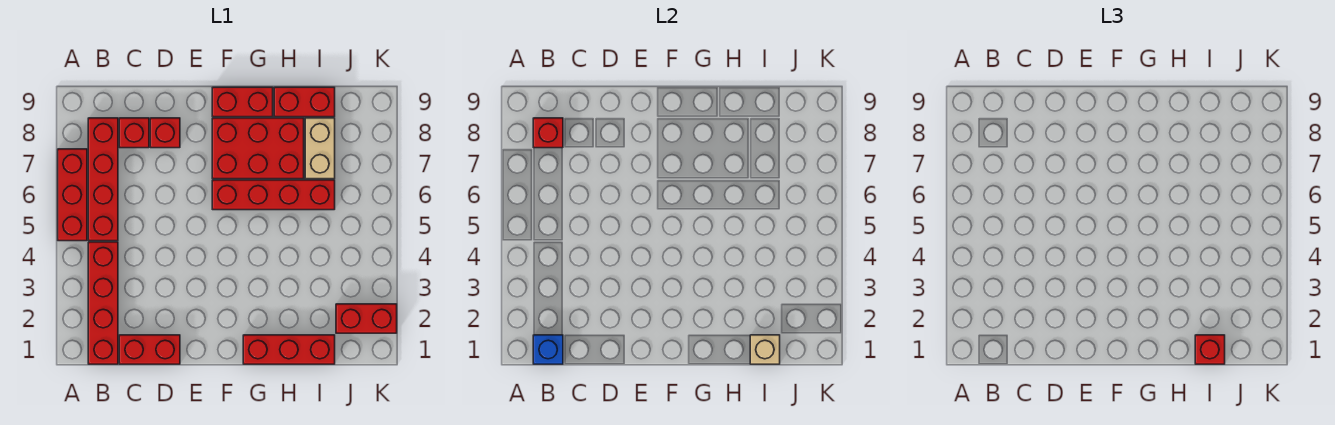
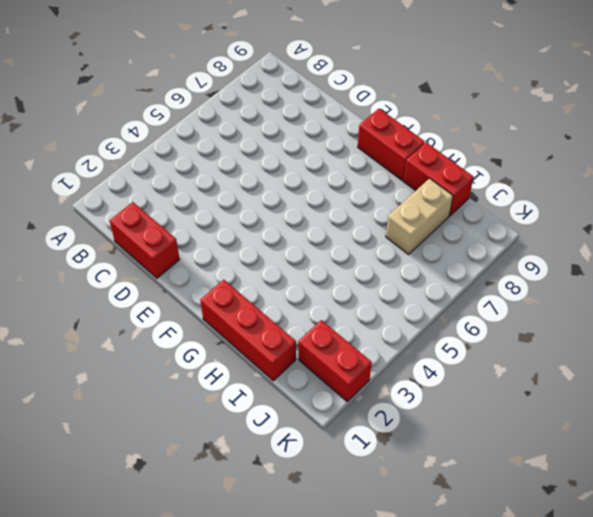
none -> red 1x3 brick [58,149,87,241]
none -> red 1x4 brick [88,242,118,364]
none -> red 1x4 brick [88,118,118,241]

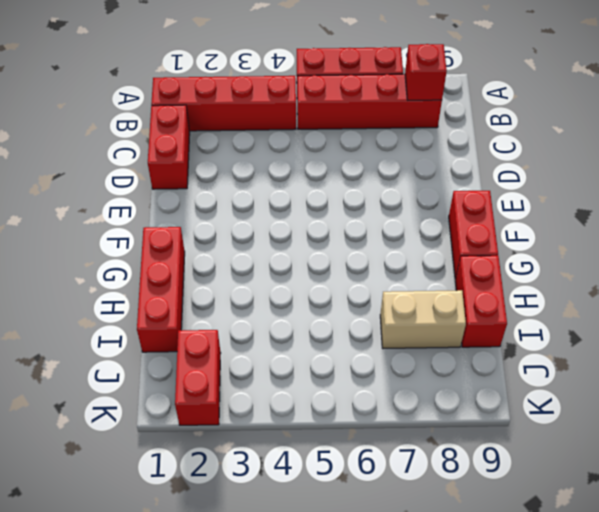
none -> red 1x1 brick [119,118,149,148]
none -> red 1x1 brick [150,118,180,148]
none -> red 1x4 brick [212,180,335,210]

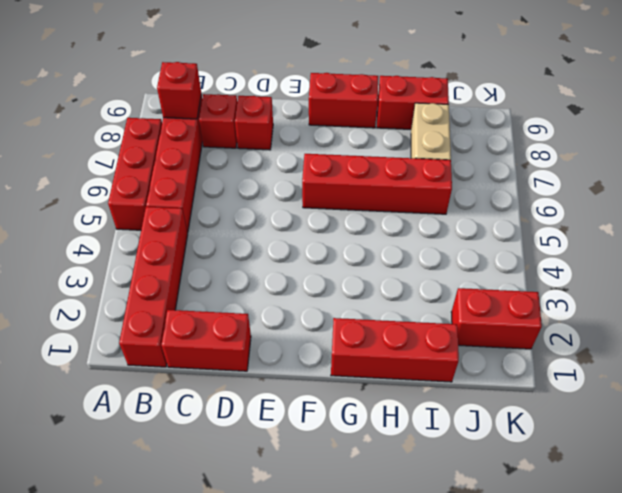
none -> red 2x3 brick [212,118,304,179]
none -> blue 1x1 brick [533,335,563,364]
none -> tan 1x1 brick [750,335,780,364]

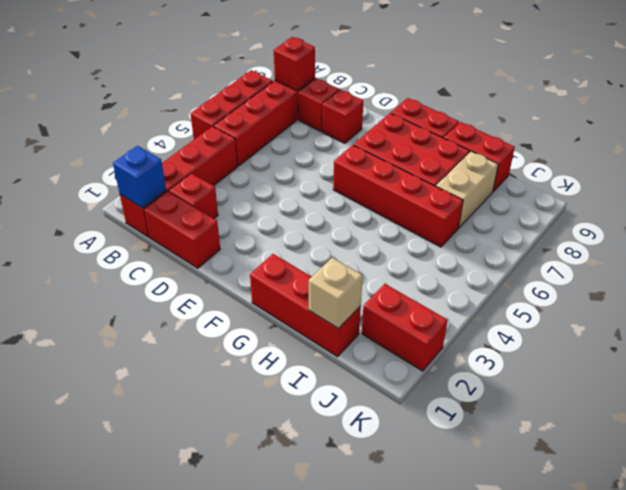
red 1x1 brick [169,173,218,218] -> red 1x1 brick moved to [1195,335,1225,364]

